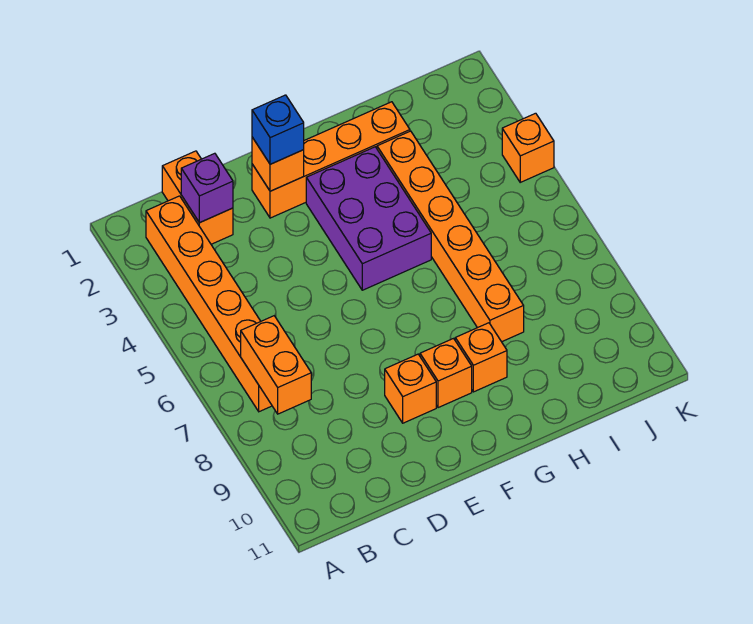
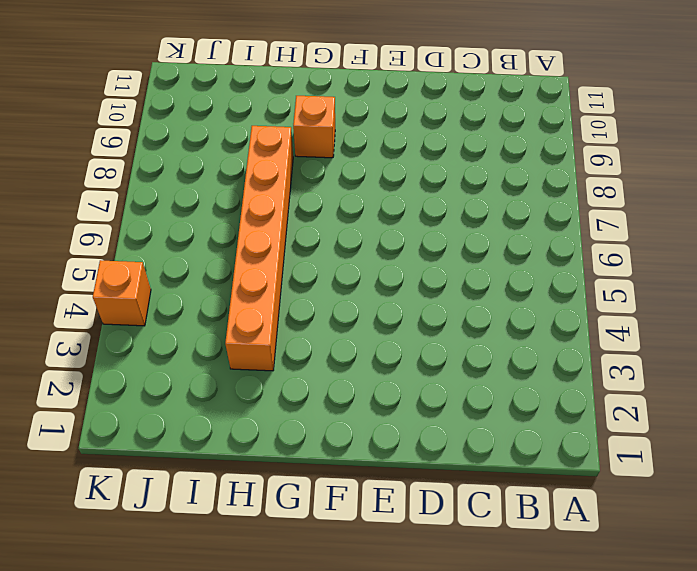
none -> orange 1x6 brick [146,196,272,412]
none -> orange 1x2 brick [162,151,233,244]
none -> orange 1x4 brick [252,102,410,218]

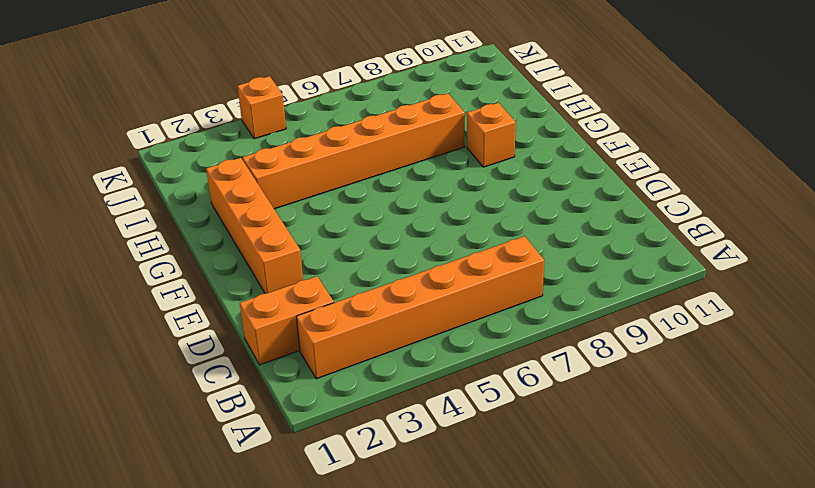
none -> orange 1x1 brick [385,354,436,423]
none -> purple 2x3 brick [306,147,431,290]
none -> orange 1x1 brick [420,338,472,408]

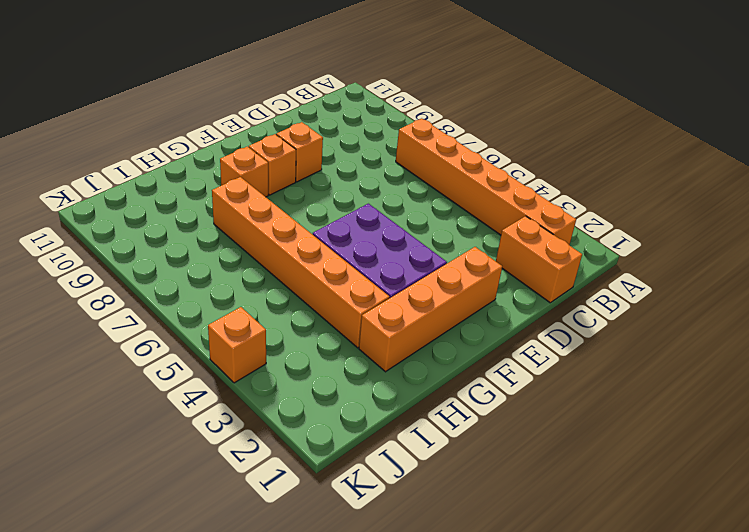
none -> orange 1x2 brick [241,316,311,414]
none -> purple 1x1 brick [181,153,233,223]
none -> orange 1x1 brick [252,137,304,191]

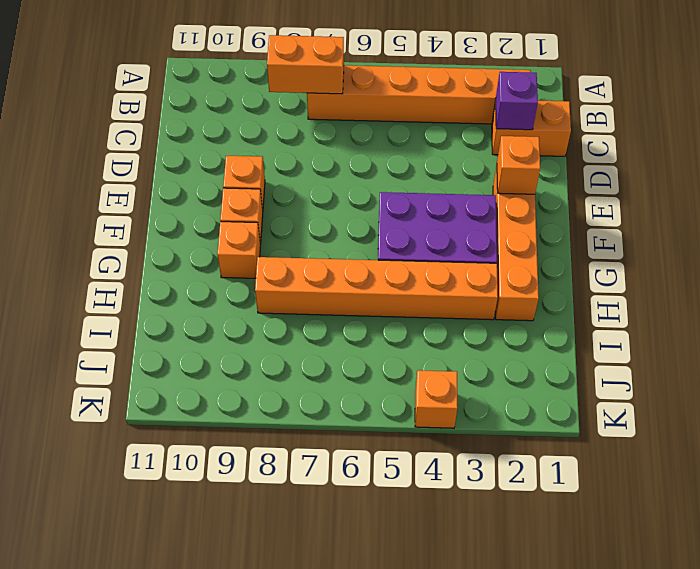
none -> blue 1x1 brick [252,95,304,164]

